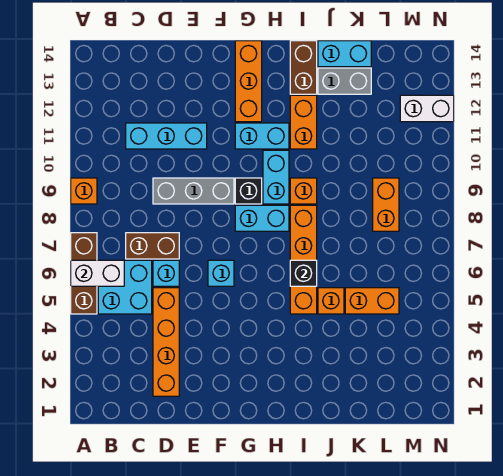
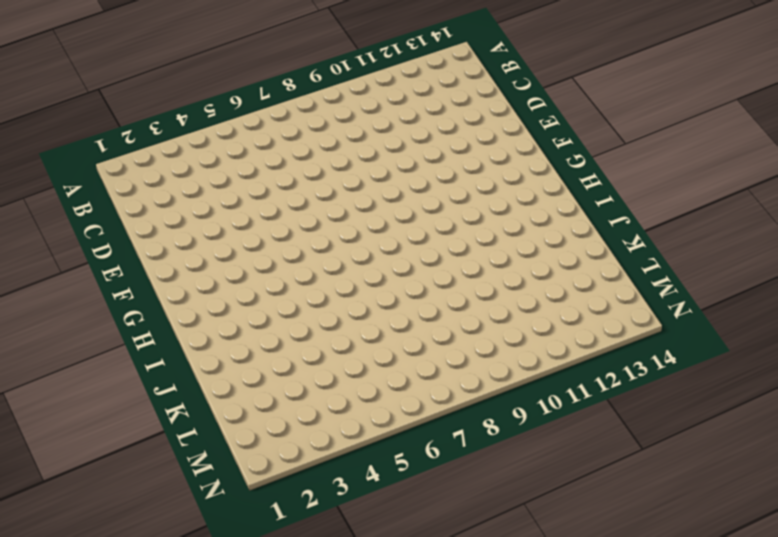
none -> brown 1x3 brick [71,233,97,314]
none -> orange 1x1 brick [71,178,97,204]
none -> cyan 2x2 brick [98,260,152,314]

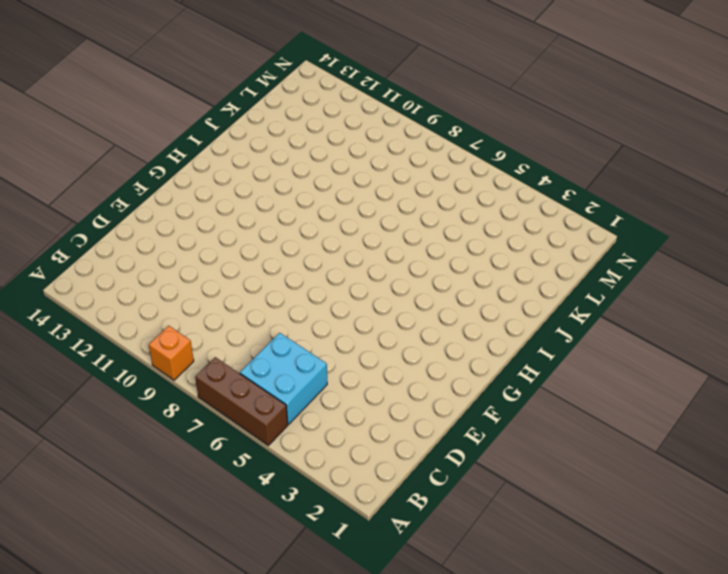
none -> brown 1x2 brick [126,233,179,259]
none -> cyan 1x3 brick [126,123,207,149]
none -> orange 1x4 brick [153,288,179,396]

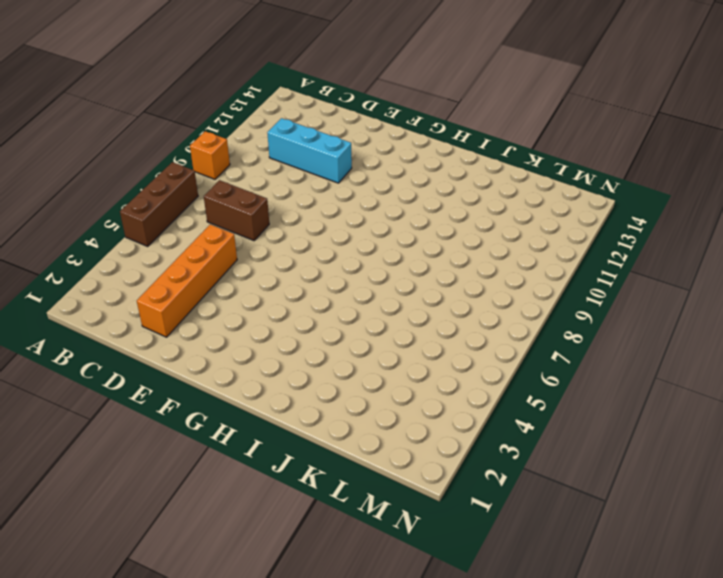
none -> cyan 2x2 brick [98,260,152,314]
none -> cyan 1x1 brick [153,260,179,286]
none -> grey 1x3 brick [153,178,234,204]

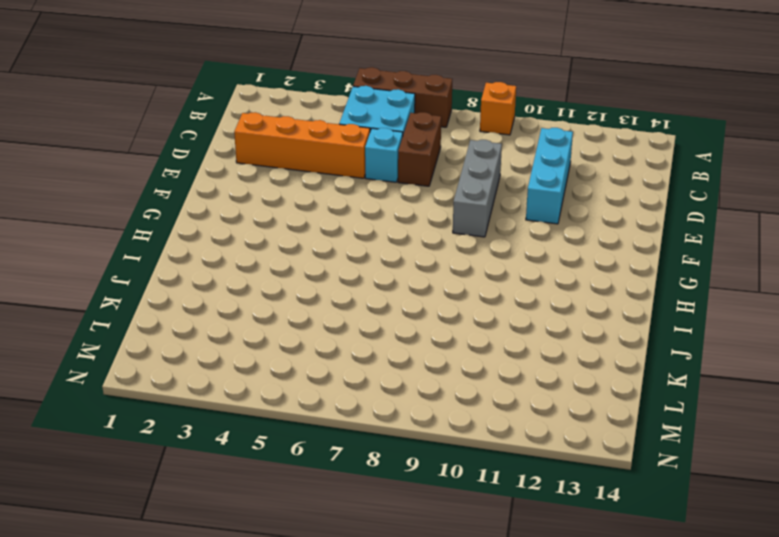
none -> cyan 1x1 brick [208,260,234,286]
none -> cyan 1x2 brick [235,205,289,231]
none -> black 1x1 brick [235,178,262,204]

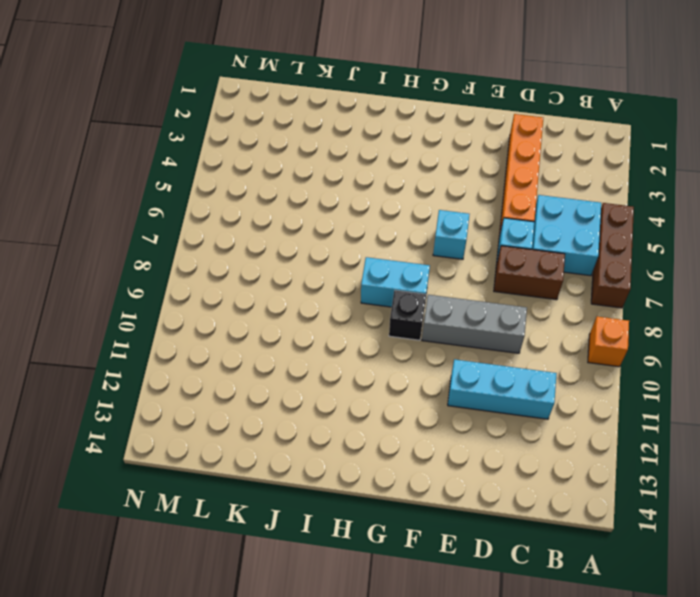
none -> cyan 1x2 brick [235,123,289,149]
none -> orange 1x3 brick [235,41,262,122]
none -> cyan 1x2 brick [263,150,289,204]

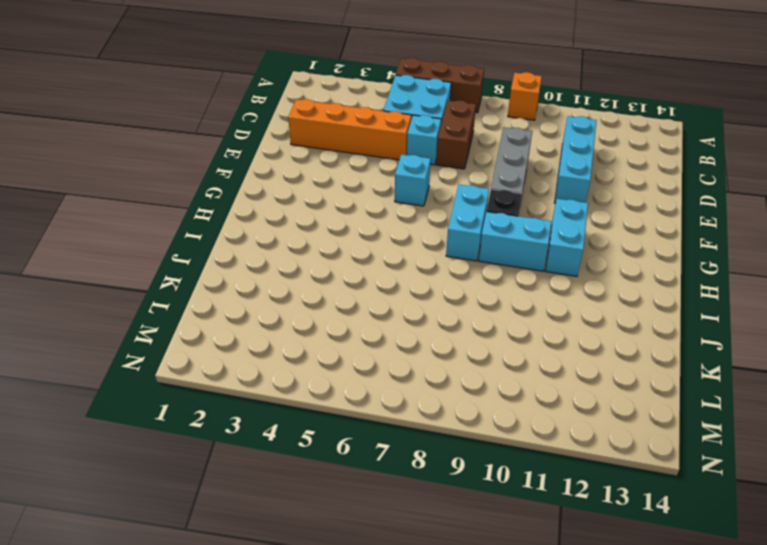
none -> orange 1x3 brick [235,41,262,122]
none -> orange 1x4 brick [290,205,317,314]
none -> orange 1x1 brick [290,178,317,204]

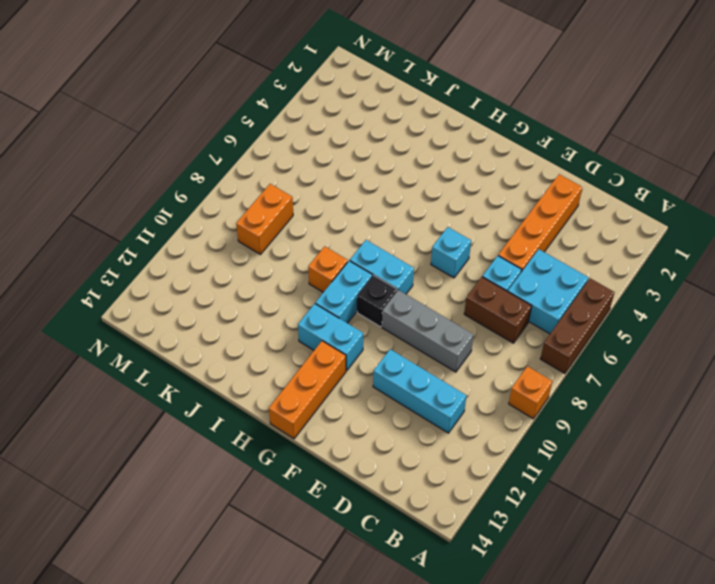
none -> orange 1x4 brick [290,205,317,314]
none -> orange 1x2 brick [290,95,317,149]
none -> brown 1x2 brick [290,41,317,94]

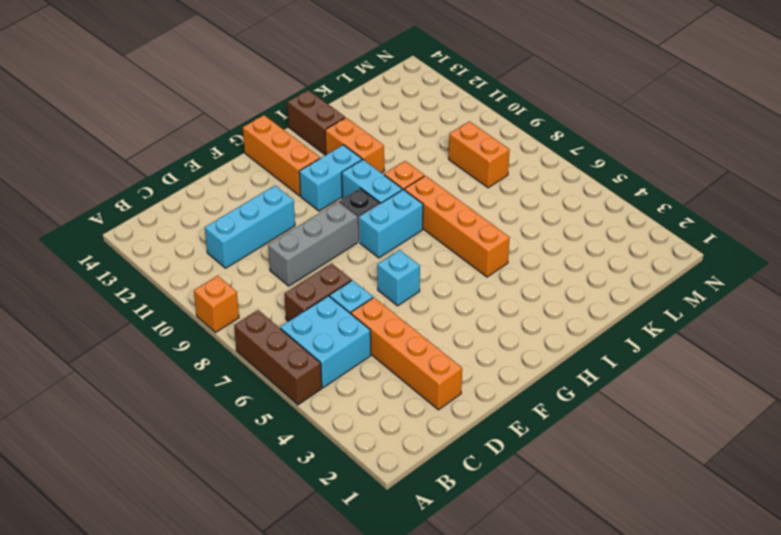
none -> orange 1x1 brick [318,288,344,314]
none -> grey 1x2 brick [318,68,371,94]
none -> cyan 1x2 brick [318,41,371,67]

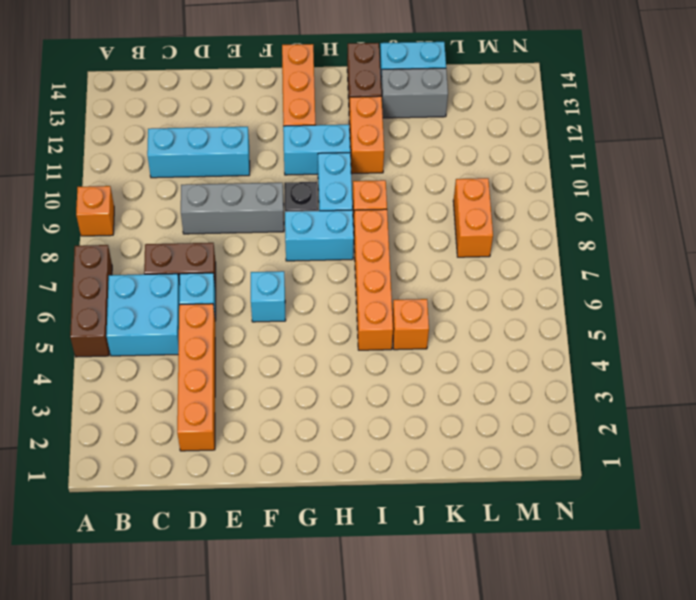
none -> orange 1x2 brick [345,288,399,314]
none -> white 1x2 brick [400,95,454,122]
none -> white 1x2 brick [71,260,124,286]

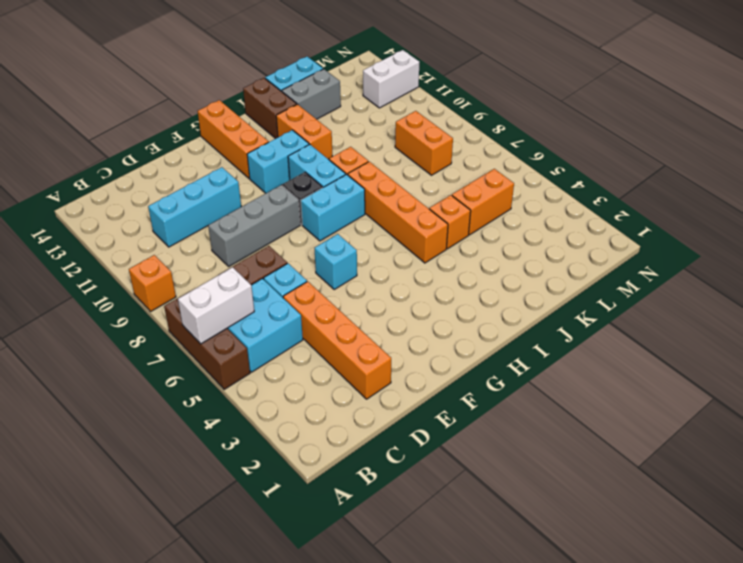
none -> black 1x1 brick [290,260,317,286]

